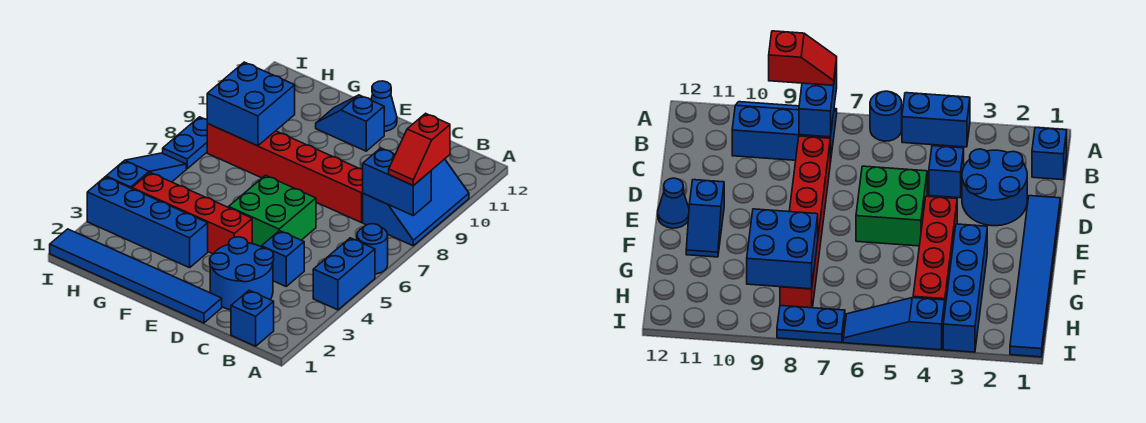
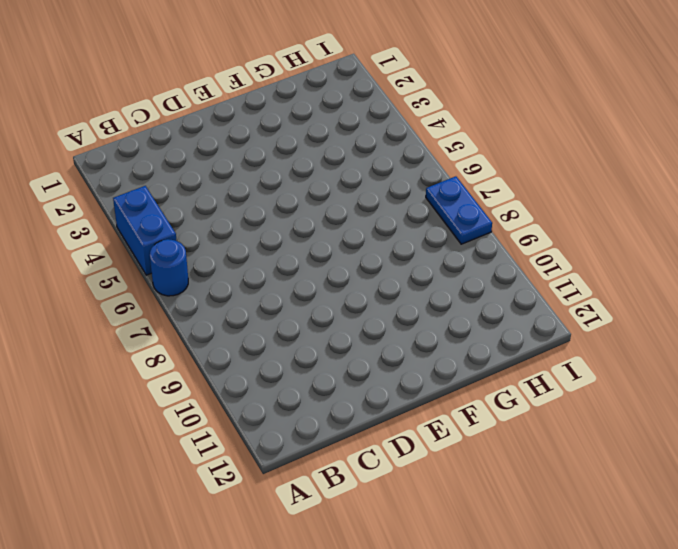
none -> blue 2x3 slope [363,159,469,246]
none -> blue 1x1 brick [231,290,274,346]
none -> blue 2x2 round brick [210,237,274,310]

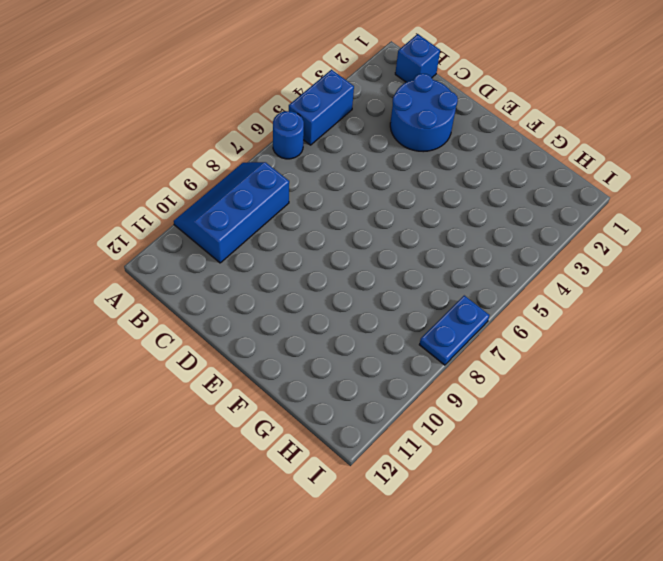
none -> blue 1x1 brick [262,231,304,286]
none -> red 1x6 brick [207,124,363,223]
none -> blue 1x6 tile [50,229,222,323]

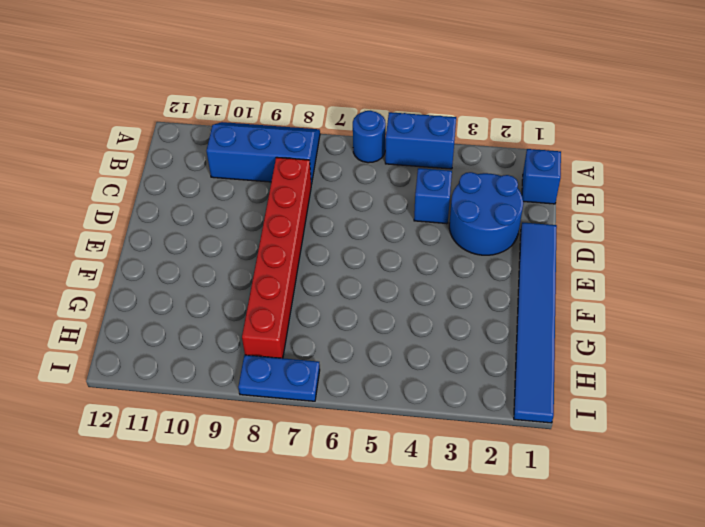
none -> green 2x2 brick [229,175,316,247]
none -> red 1x4 brick [132,173,252,254]
none -> blue 1x2 slope [316,95,384,151]

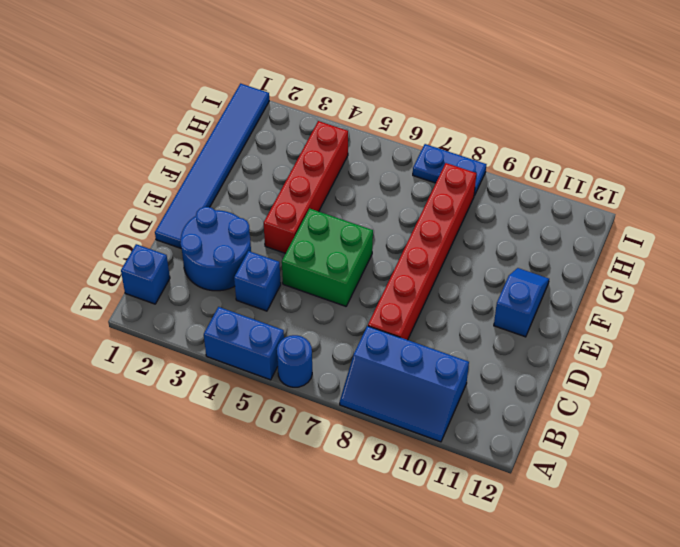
none -> blue 1x1 cone [371,81,397,131]
none -> blue 1x4 brick [87,177,208,268]
none -> blue 1x3 slope [106,153,186,189]

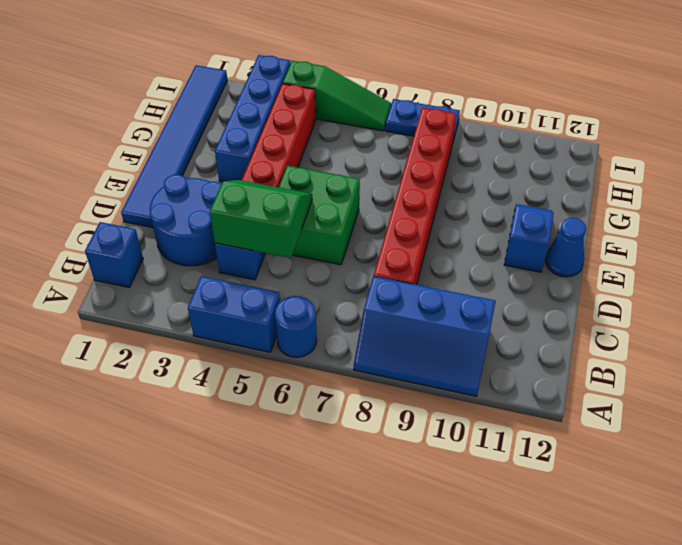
green 2x2 slope [210,180,312,258] -> none
green 1x3 slope [283,61,391,131] -> blue 1x3 slope [106,153,186,189]
none -> blue 1x2 brick [363,148,431,215]
none -> blue 2x2 brick [207,62,295,146]
none -> red 1x2 slope [389,113,450,186]

